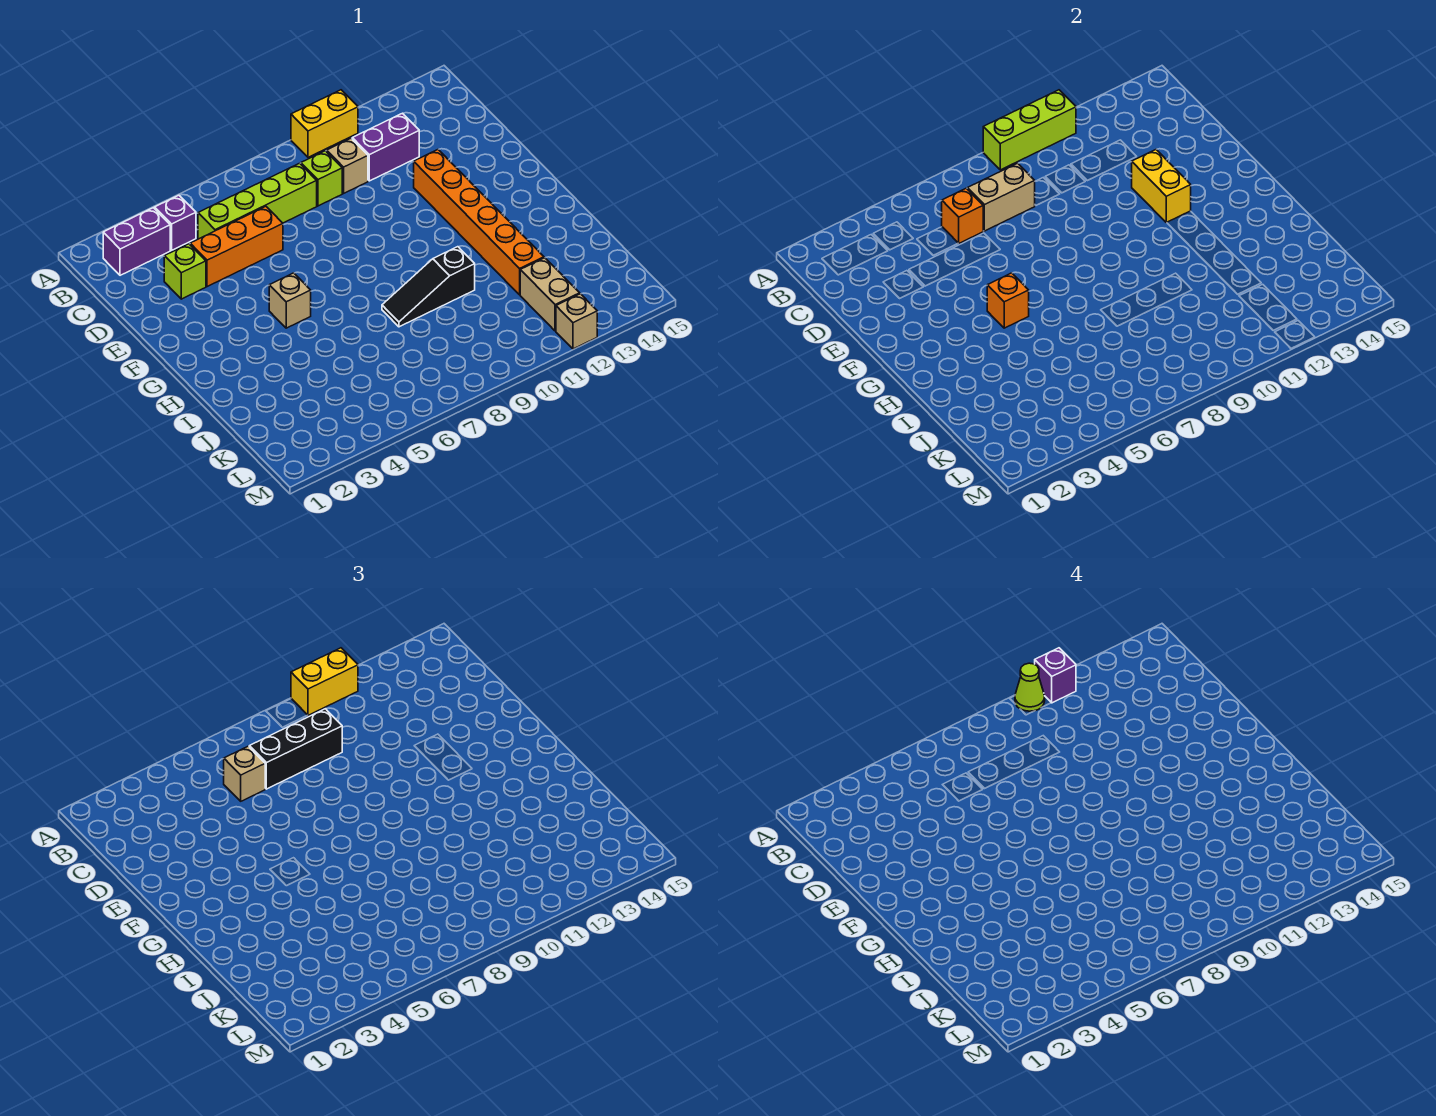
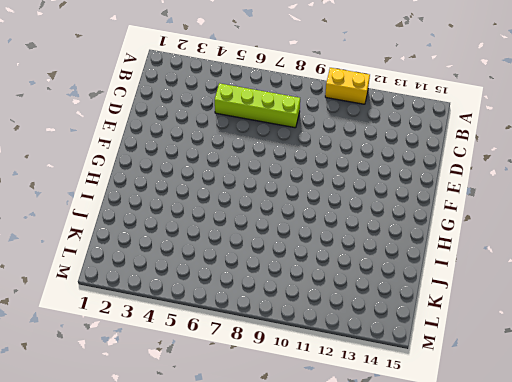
none -> purple 1x2 brick [103,208,170,275]
none -> purple 1x1 brick [155,195,196,250]
none -> lime 1x1 brick [301,151,342,206]

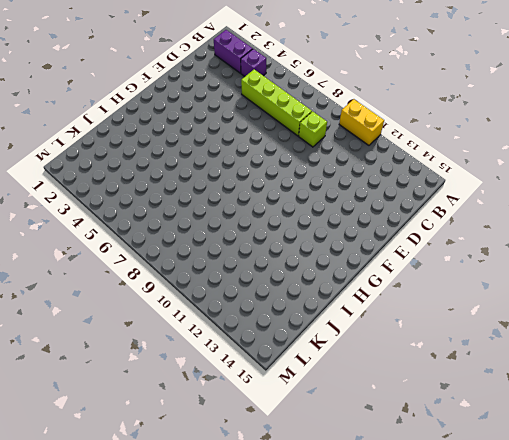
none -> tan 1x1 brick [327,138,368,193]
none -> purple 1x2 brick [352,113,419,181]
none -> lime 1x1 brick [164,244,206,299]

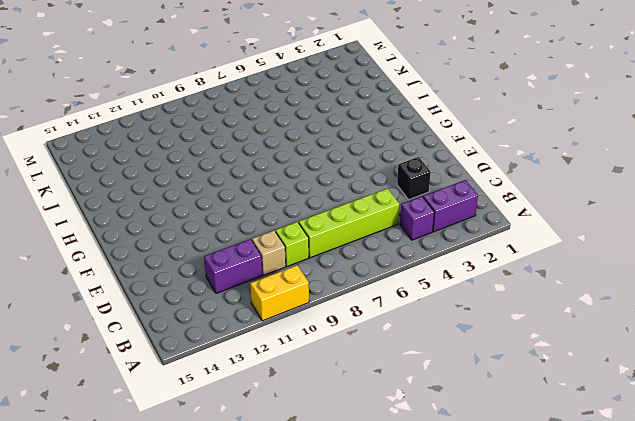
black 1x1 brick [397,157,431,199] -> lime 1x1 brick [164,244,206,299]
none -> orange 1x3 brick [190,206,283,287]
none -> orange 1x6 brick [414,150,544,295]
none -> tan 1x1 brick [269,273,311,328]

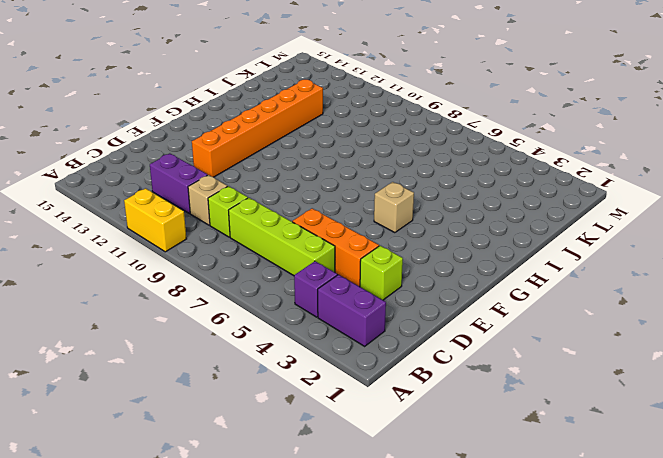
none -> black 1x3 slope [382,247,475,327]
none -> tan 1x2 brick [520,258,580,331]
none -> tan 1x1 brick [556,294,597,349]

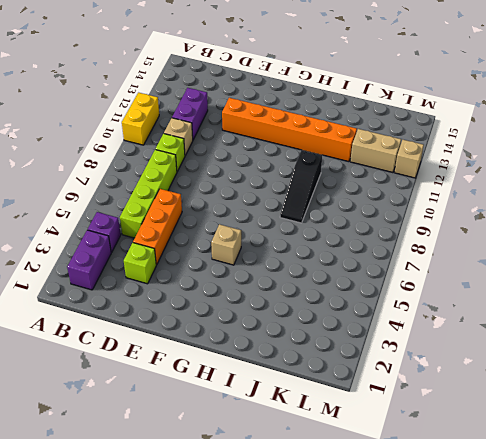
none -> lime 1x3 brick [983,90,1076,170]
none -> orange 1x1 brick [942,188,983,243]
none -> tan 1x2 brick [967,163,1035,231]

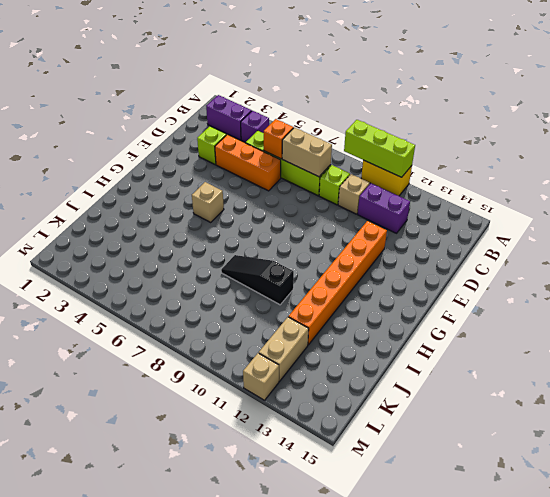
none -> yellow 1x2 brick [1132,150,1191,223]
none -> orange 1x1 brick [987,273,1029,328]
none -> yellow 1x2 brick [291,648,358,715]

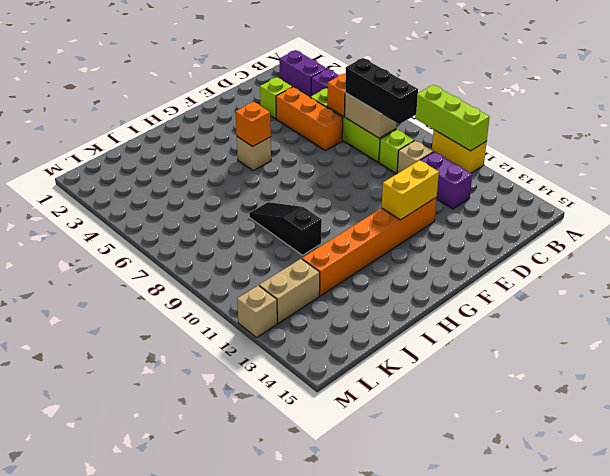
none -> yellow 1x2 brick [291,648,358,715]
none -> tan 1x1 brick [224,746,265,801]
none -> lime 1x1 cone [1015,663,1045,711]

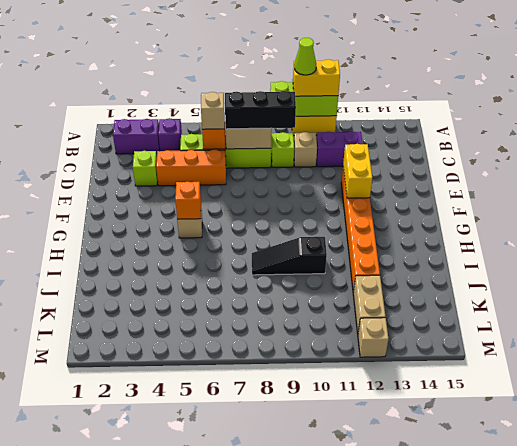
none -> purple 1x1 brick [1035,648,1076,703]

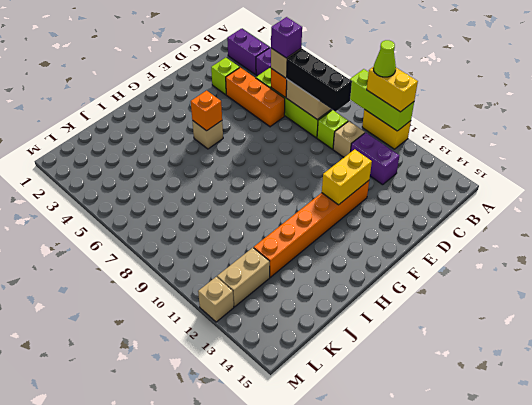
purple 1x1 brick [271,17,302,58] -> purple 1x1 brick moved to [1035,648,1076,703]
none -> black 1x3 slope [382,247,475,327]

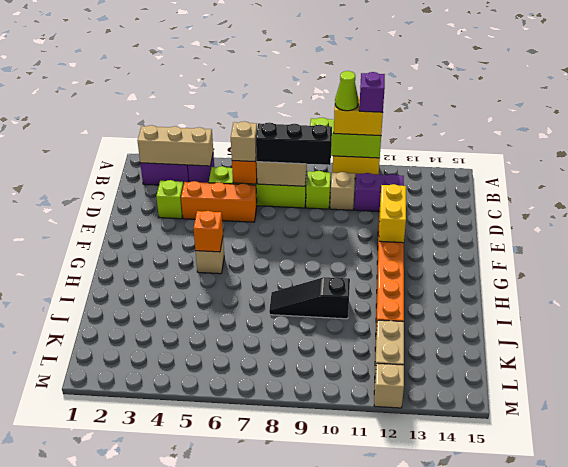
tan 1x3 brick [138,125,213,166] -> none

